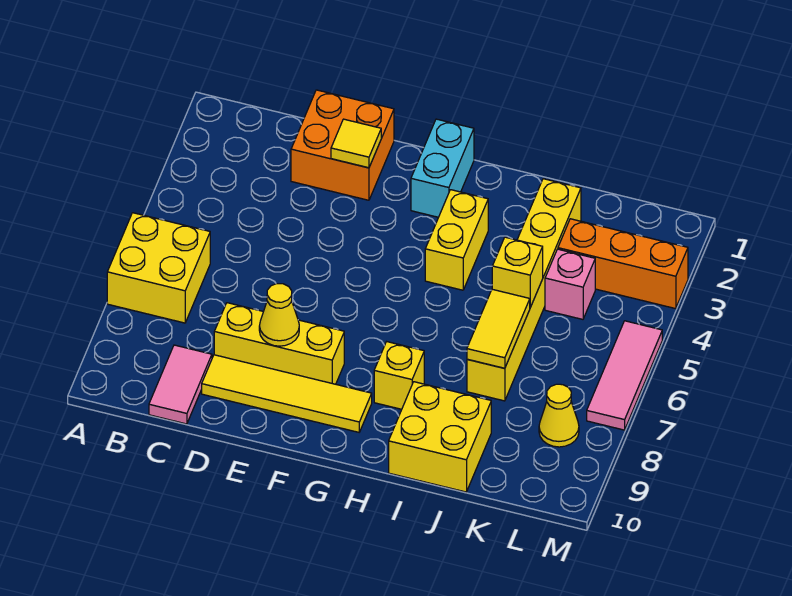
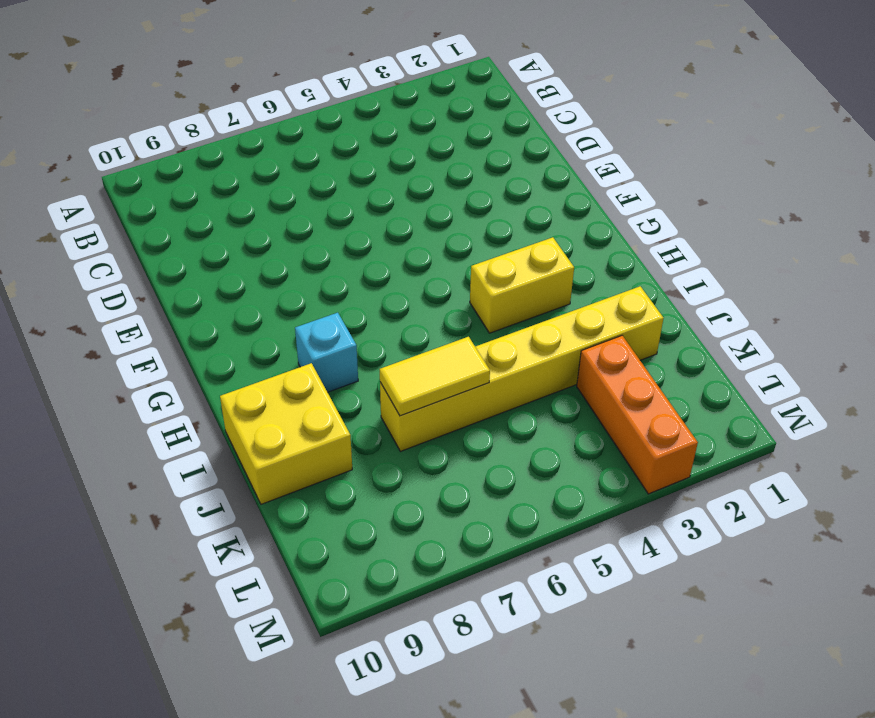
cyan 1x1 brick [295,313,358,392] -> yellow 1x1 brick [374,342,424,409]
none -> yellow 2x2 brick [107,213,210,323]
none -> pink 1x2 tile [149,345,212,424]
none -> orange 2x2 brick [291,90,394,200]

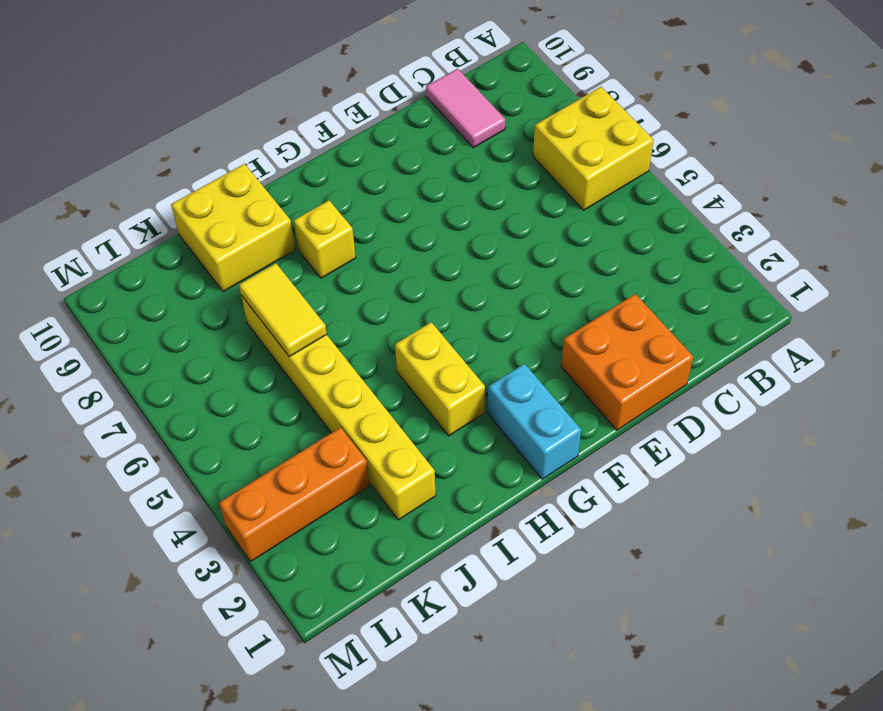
none -> yellow 1x3 brick [214,303,344,384]
none -> yellow 1x4 tile [202,355,372,432]
none -> pink 1x1 brick [545,249,595,319]

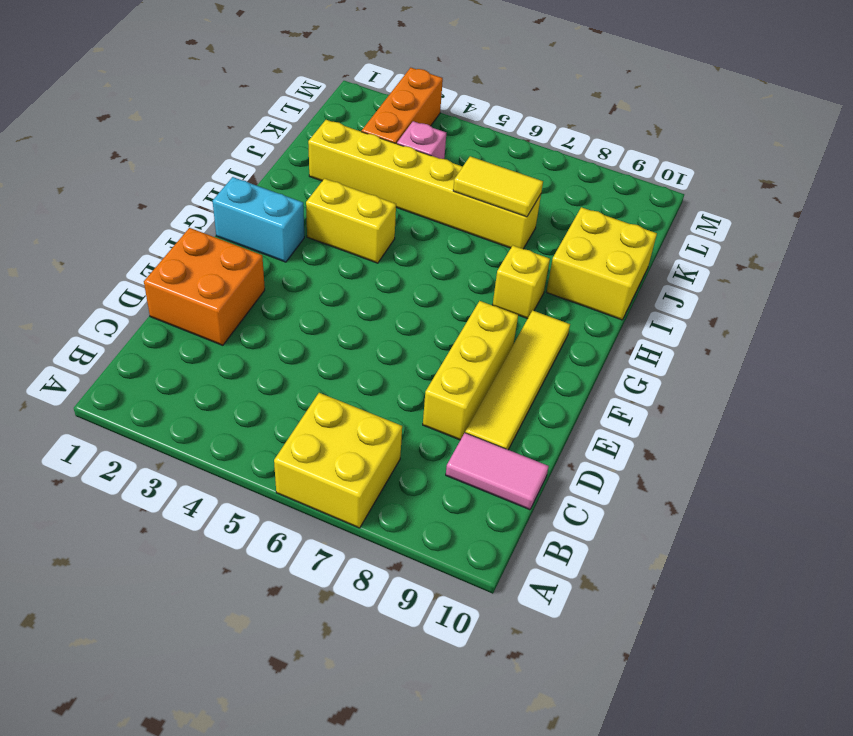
none -> yellow 1x1 cone [539,384,579,447]
none -> pink 1x3 tile [587,321,662,430]
none -> yellow 1x1 tile [331,119,381,168]

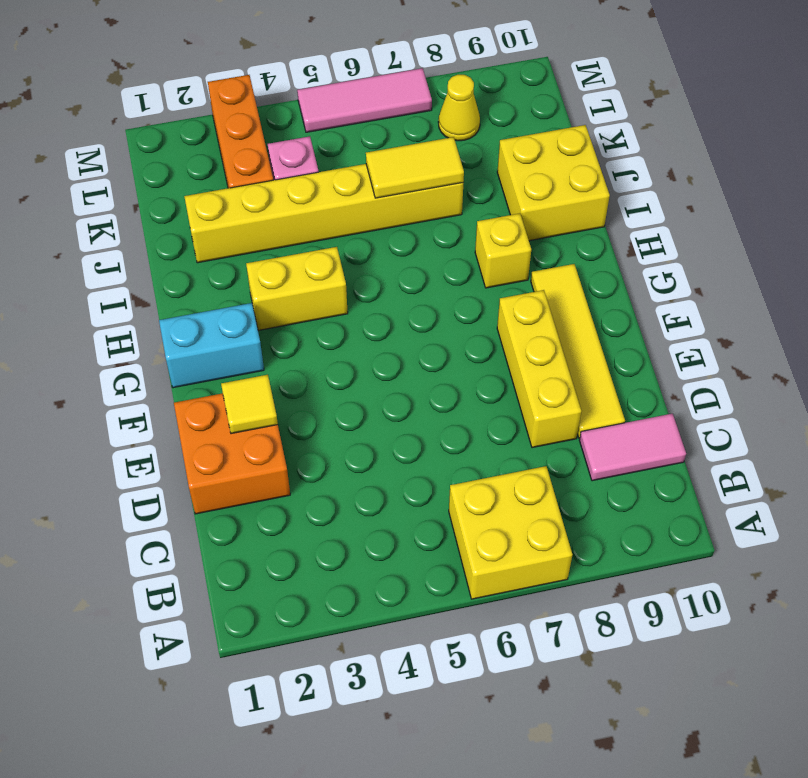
none -> yellow 1x1 cone [259,284,299,346]
none -> yellow 1x1 brick [492,237,543,307]

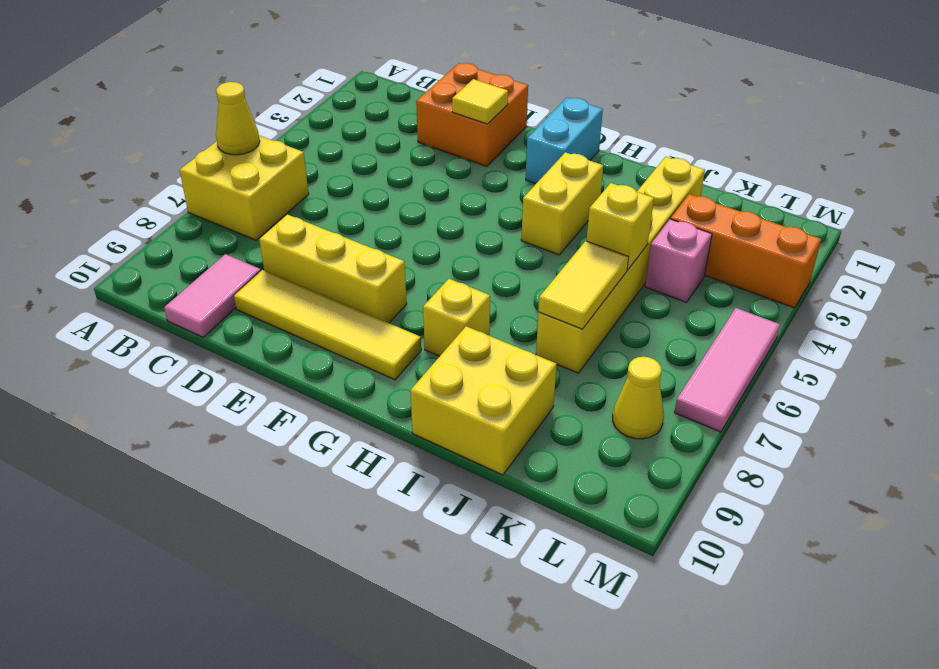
yellow 1x1 cone [216,82,260,155] -> yellow 1x1 cone moved to [259,284,299,346]

